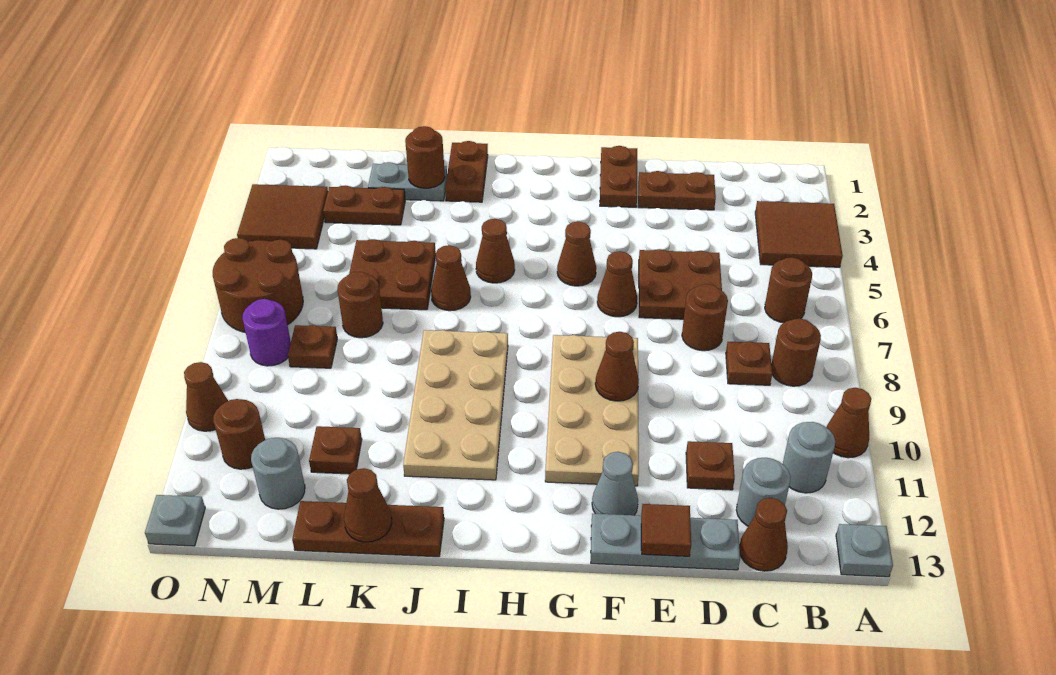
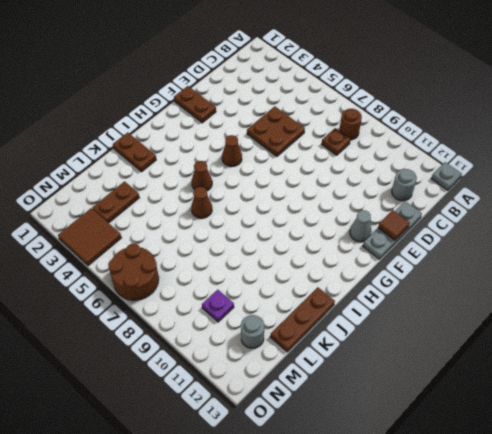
purple 1x1 plate [202,290,234,322] -> none
none -> brown 2x2 tile [755,201,843,267]
none -> brown 1x1 cone [826,388,871,458]
none -> brown 1x1 round brick [765,257,812,323]
none -> grey 1x1 round brick [783,422,835,493]

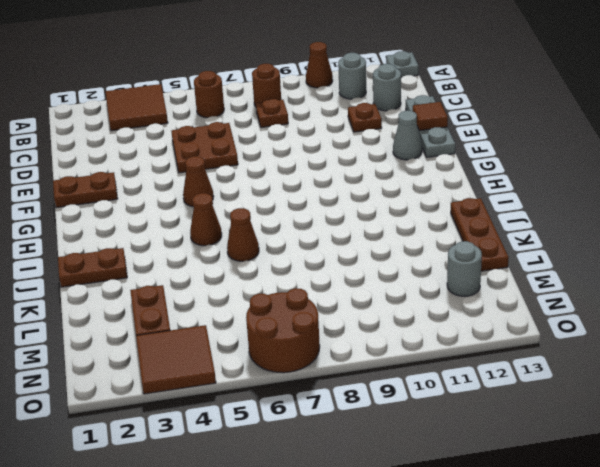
none -> brown 1x1 cone [739,498,788,571]
none -> brown 1x2 plate [638,171,716,210]
none -> brown 1x1 round brick [682,284,728,351]
none -> brown 1x1 cone [597,251,637,317]

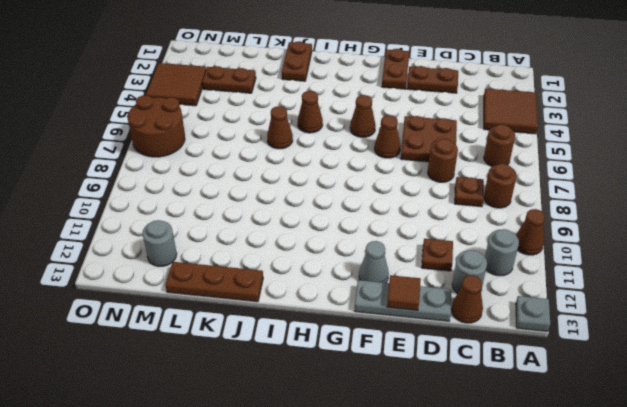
none -> tan 2x4 plate [545,335,639,486]
none -> tan 2x4 plate [403,330,508,480]
none -> grey 1x2 plate [368,162,447,201]
none -> brown 2x2 plate [349,239,436,310]

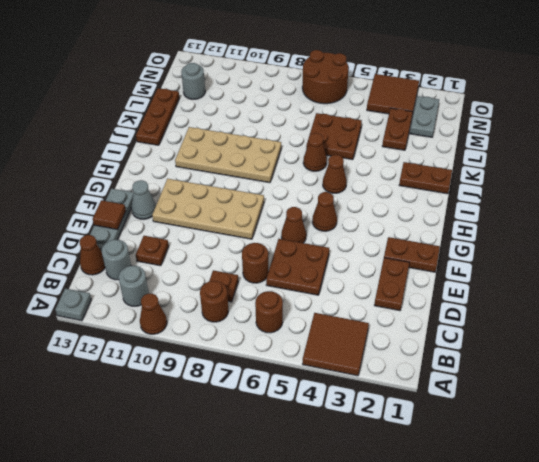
grey 1x2 plate [410,96,439,137] -> grey 1x2 plate moved to [368,162,447,201]
none -> brown 1x1 round brick [338,272,383,338]
none -> brown 1x1 plate [309,426,362,474]
none -> brown 1x1 plate [288,325,337,368]
none -> purple 1x1 round brick [242,299,291,366]

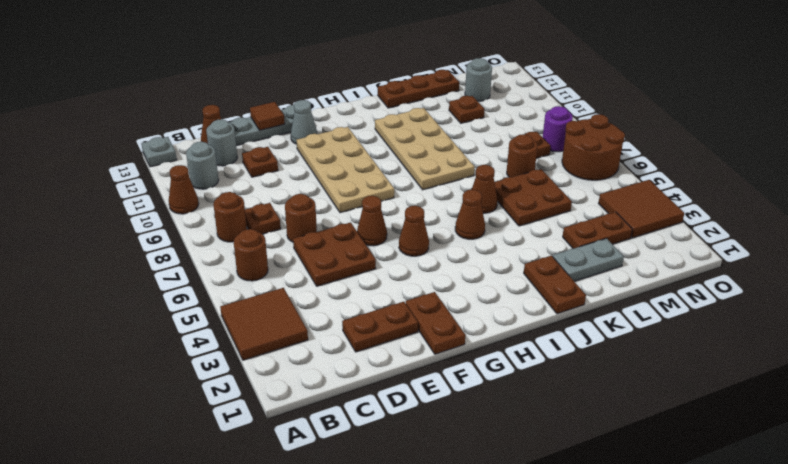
none -> brown 1x1 round brick [213,399,265,469]
none -> brown 1x1 cone [184,362,228,431]
none -> grey 1x1 plate [145,495,205,546]
none -> brown 1x1 cone [595,332,639,401]

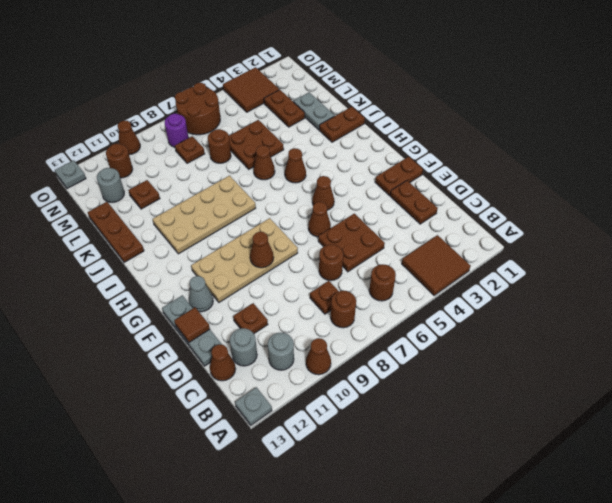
none -> brown 1x1 round brick [405,126,445,188]
none -> brown 1x1 cone [344,468,392,542]

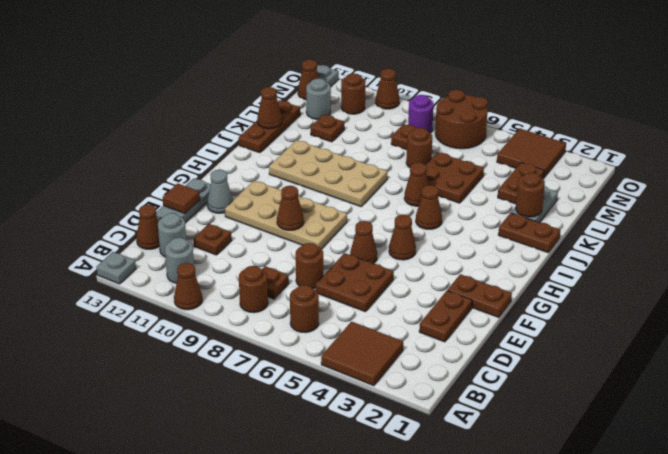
brown 1x1 cone [298,60,319,100] -> none

